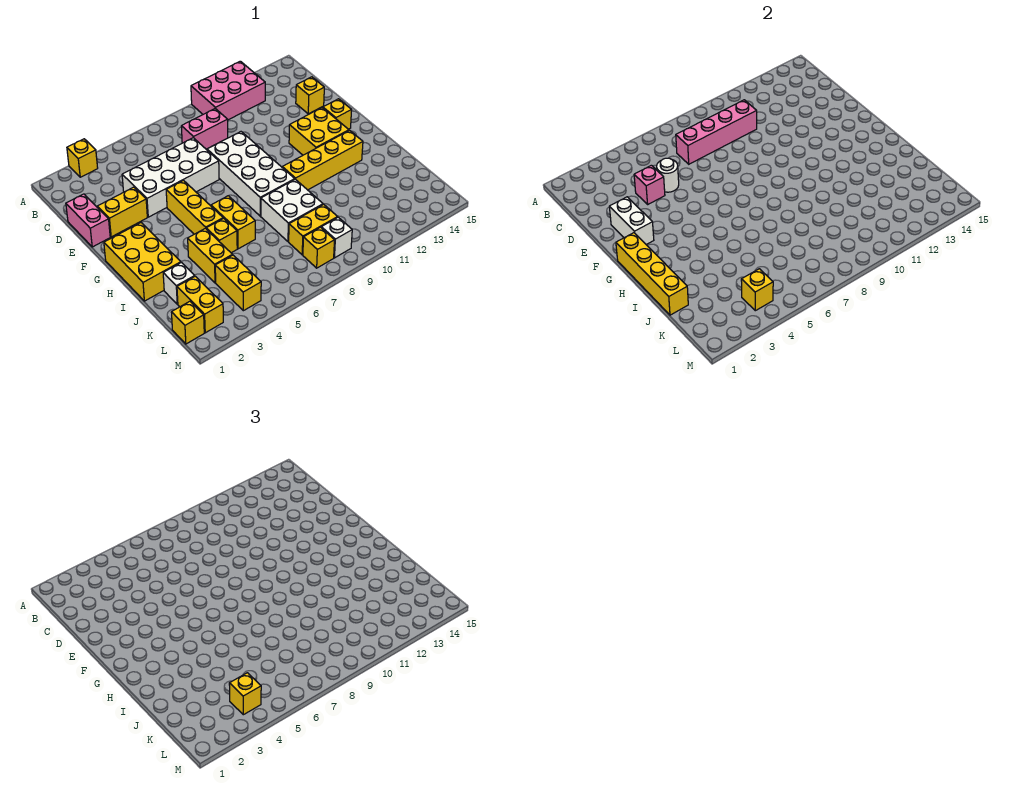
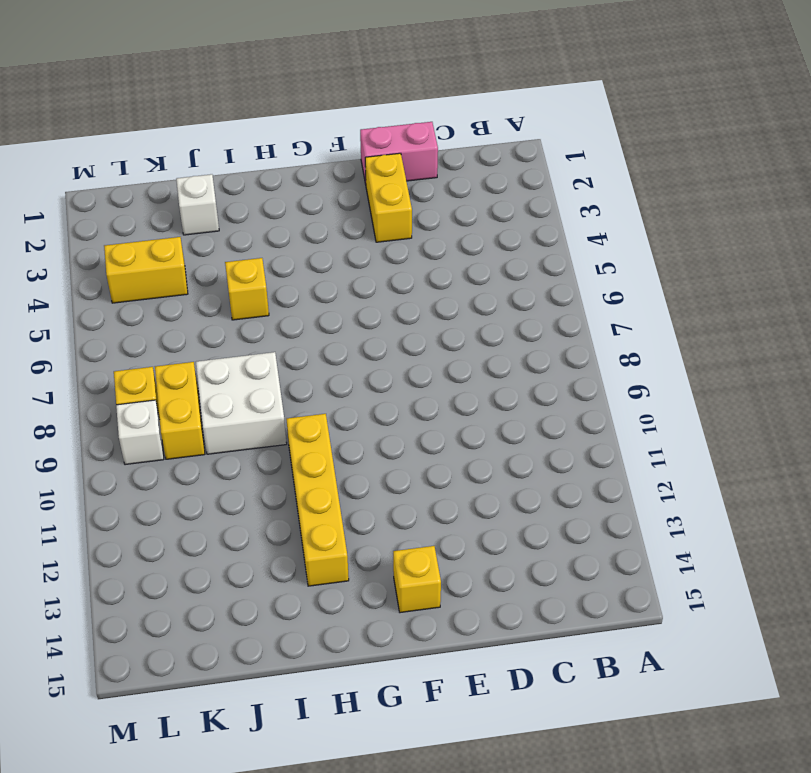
none -> yellow 1x1 brick [67,139,98,177]
none -> pink 2x3 brick [191,61,265,120]
none -> pink 1x2 brick [181,109,228,149]
none -> white 2x4 brick [122,138,219,217]

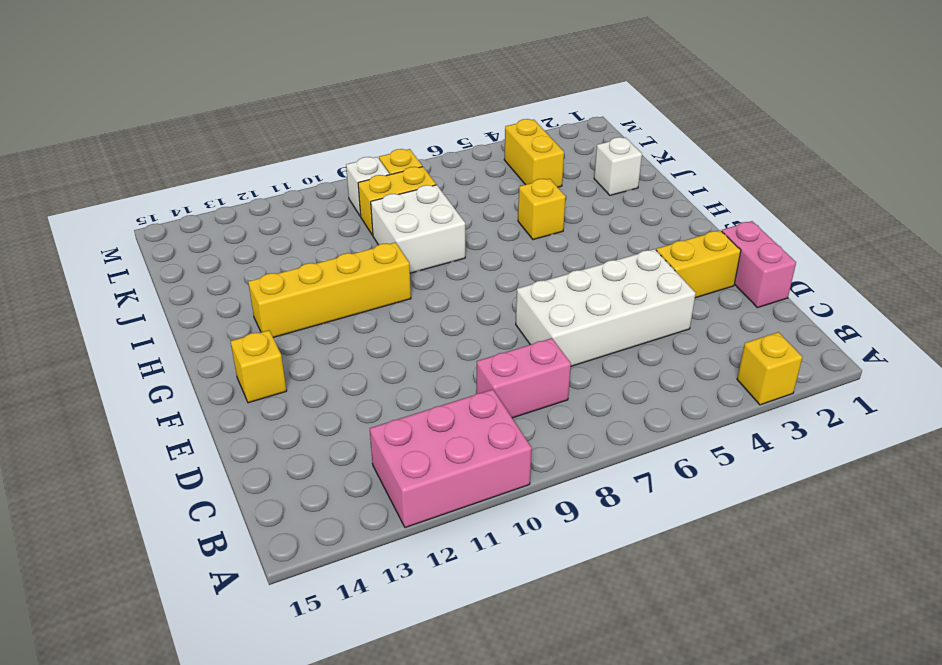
none -> yellow 1x1 brick [296,77,324,114]
none -> white 2x4 brick [207,132,295,216]
none -> yellow 1x3 brick [166,180,223,234]
none -> yellow 2x2 brick [289,108,349,155]

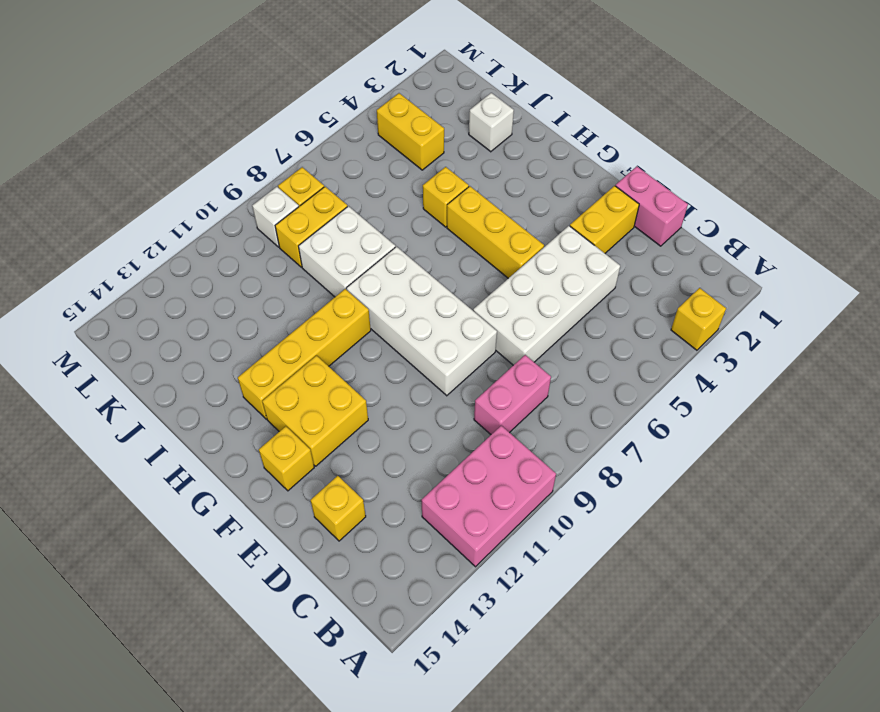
none -> yellow 2x3 brick [104,223,181,301]
none -> yellow 1x2 brick [211,196,255,249]
none -> yellow 1x2 brick [188,228,232,283]
none -> yellow 1x2 brick [177,276,223,333]

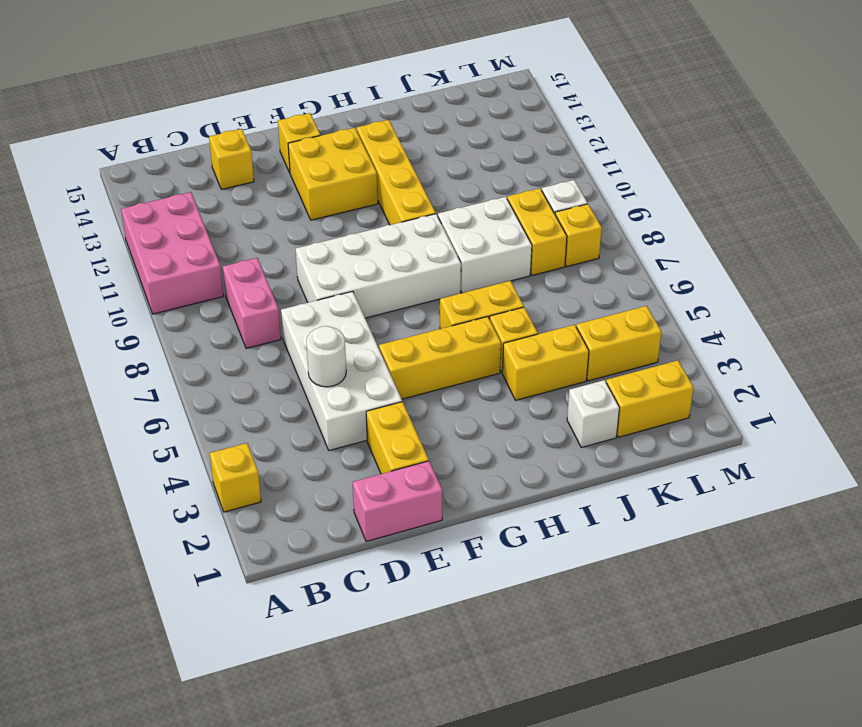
none -> yellow 2x3 brick [104,223,181,301]
none -> yellow 1x1 brick [171,301,204,344]
none -> pink 1x4 brick [676,100,757,164]
none -> pink 1x1 brick [634,165,665,204]

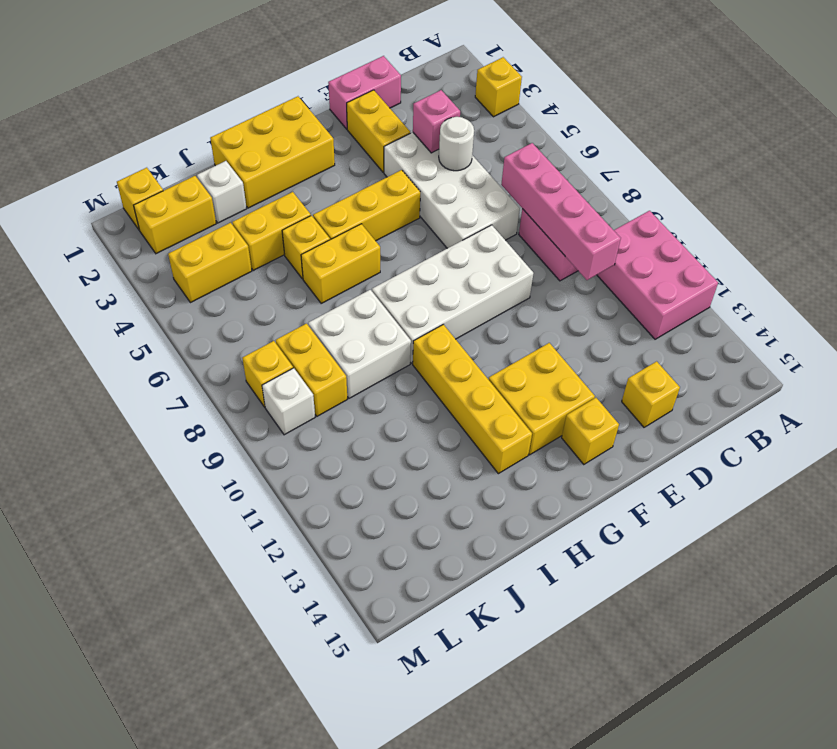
none -> white 1x2 brick [609,197,654,245]
none -> yellow 1x4 brick [616,233,688,315]
none -> yellow 1x1 brick [741,269,773,311]
none -> yellow 1x1 brick [229,673,261,715]

